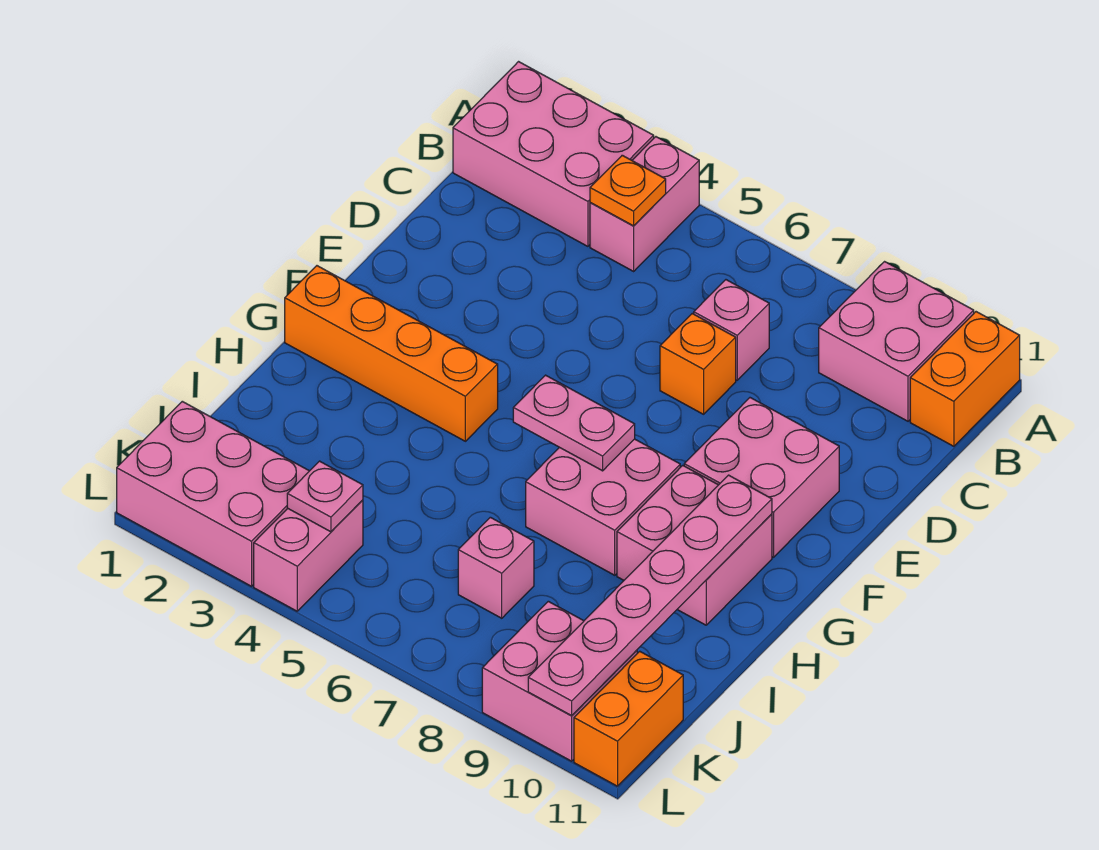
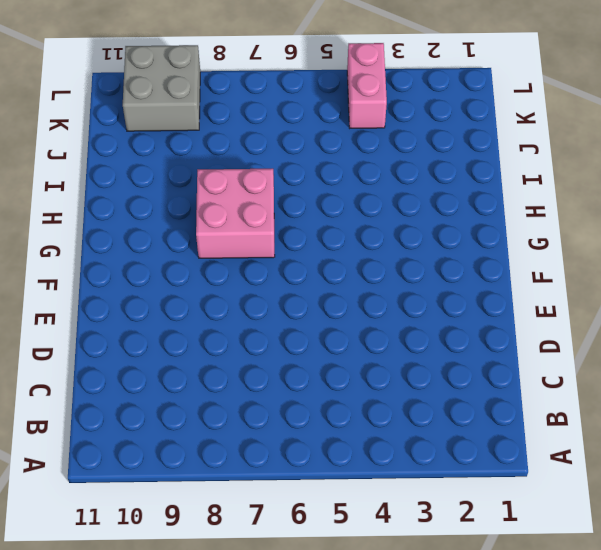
grey 2x2 brick [123,45,200,131] -> pink 2x2 brick [482,601,637,761]
none -> pink 2x3 brick [453,62,654,246]
none -> pink 1x2 brick [590,137,699,271]
none -> pink 2x2 brick [819,262,974,421]

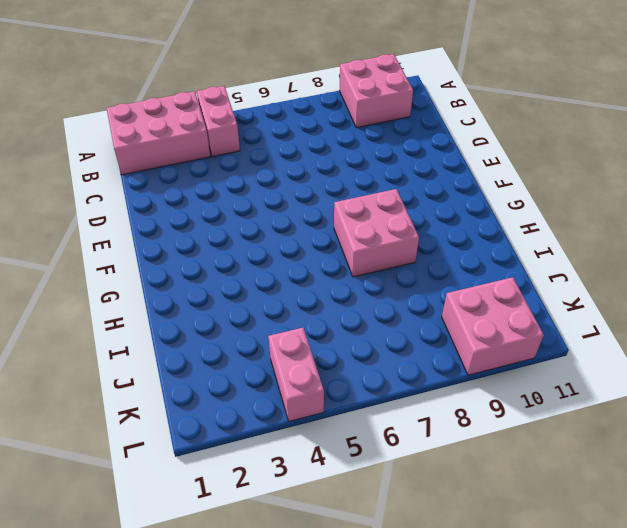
none -> orange 1x2 brick [910,312,1020,446]
none -> pink 1x1 brick [694,280,769,380]
none -> orange 1x1 brick [660,314,736,414]

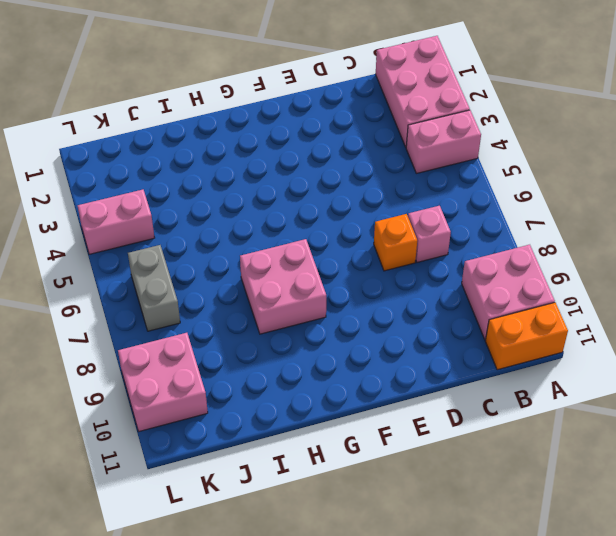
grey 1x2 brick [128,245,180,331] -> none
none -> pink 2x2 brick [684,398,839,557]
none -> orange 1x4 brick [285,266,498,441]
none -> pink 2x2 brick [617,465,772,625]

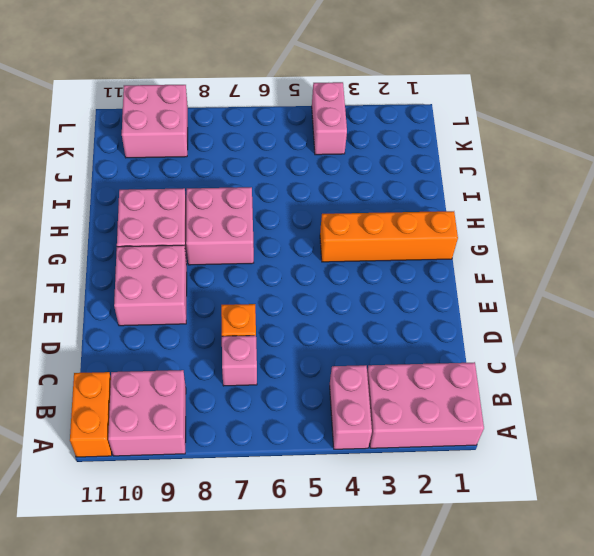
none -> pink 1x1 brick [458,517,534,618]
none -> pink 2x3 brick [117,401,309,586]
none -> orange 1x2 brick [574,651,683,786]

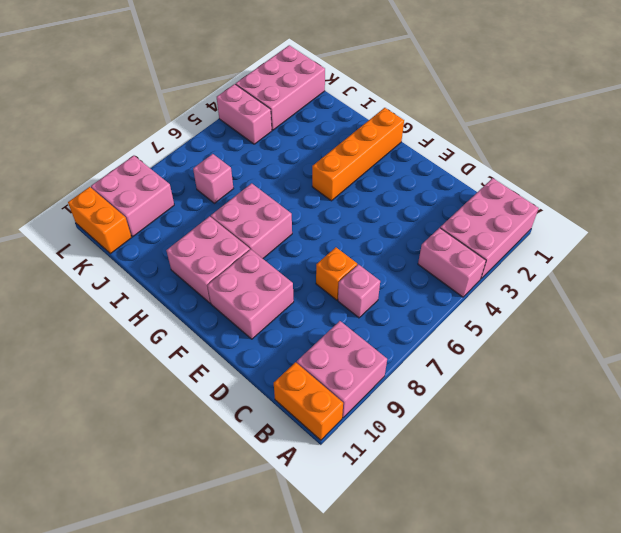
none -> orange 1x1 plate [590,155,666,226]
none -> pink 1x2 plate [513,375,635,471]
none -> pink 1x6 plate [528,475,772,716]

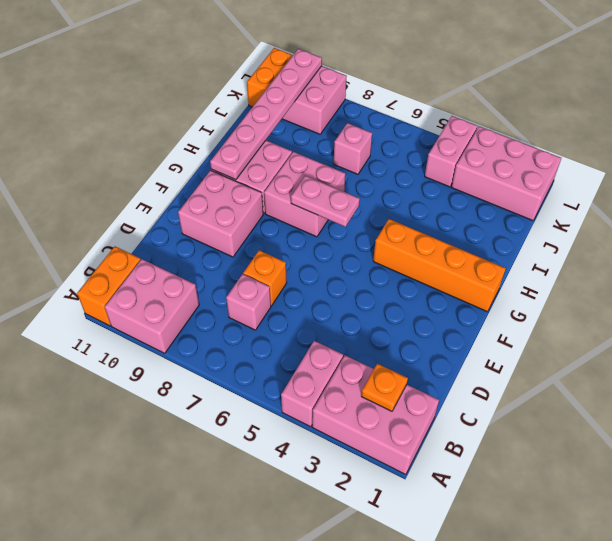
orange 1x1 plate [361,364,408,411] -> orange 1x1 plate moved to [590,155,666,226]
none -> pink 1x1 plate [287,461,363,532]

